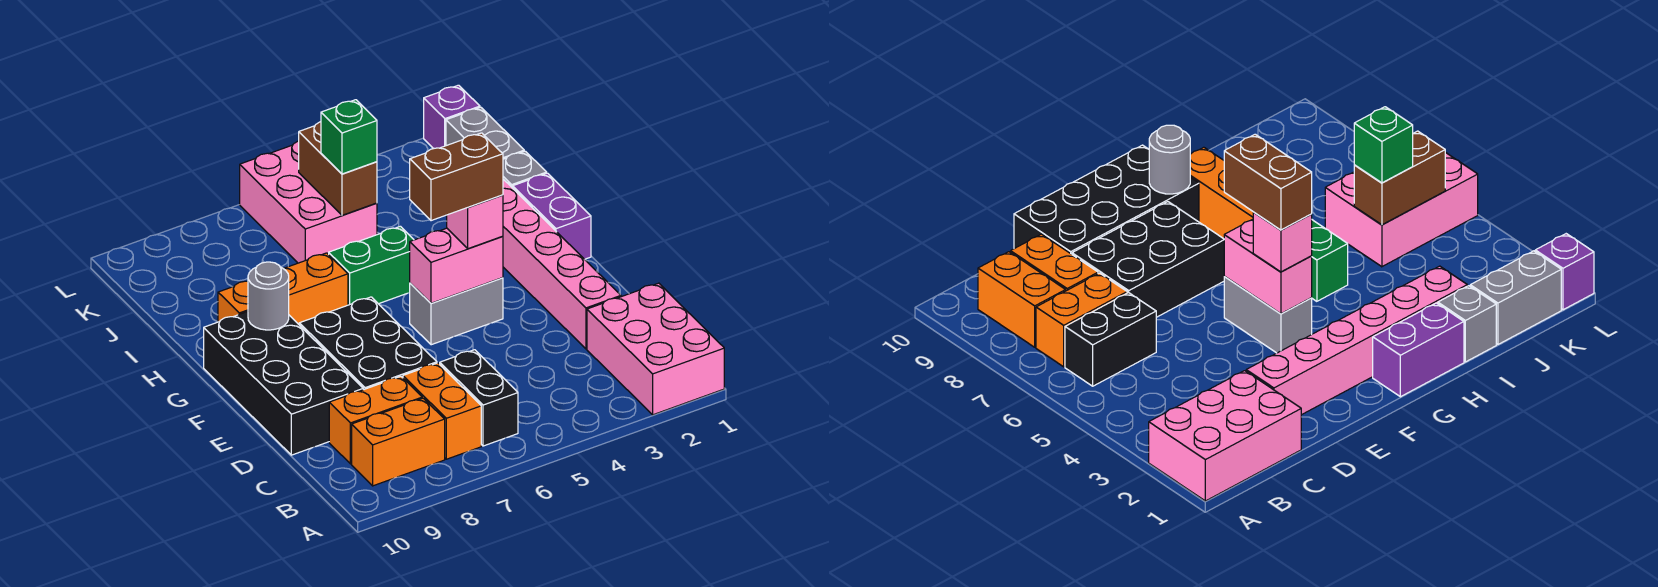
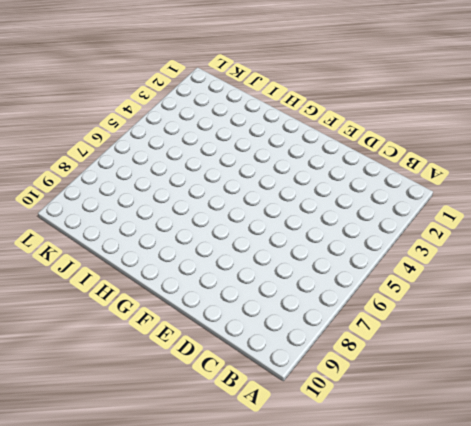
none -> pink 2x3 brick [587,283,724,415]
none -> black 1x2 brick [440,350,518,446]
none -> orange 1x2 brick [403,363,481,459]

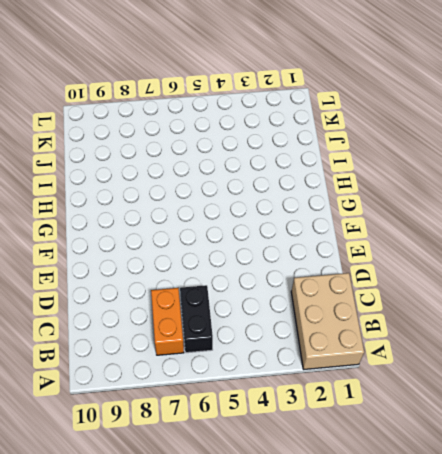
tan 2x3 brick [291,273,364,369] -> pink 2x3 brick [587,283,724,415]
none -> orange 1x2 brick [352,398,445,486]
none -> orange 1x2 brick [329,376,422,464]
none -> pink 1x6 brick [503,179,621,349]

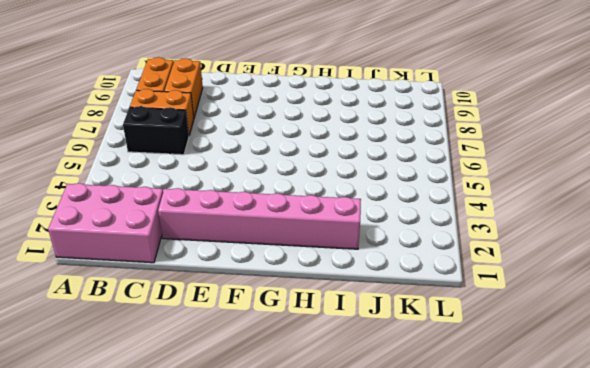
none -> black 2x3 brick [299,297,437,390]
none -> black 2x4 brick [204,312,363,455]
none -> grey 1x2 brick [410,278,503,345]

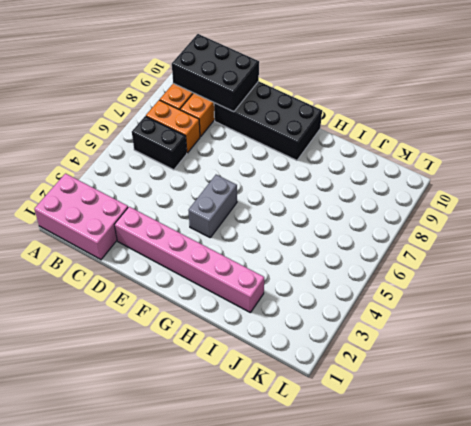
black 2x3 brick [172,34,259,112] -> black 2x3 brick moved to [299,297,437,390]
none -> purple 1x2 brick [513,173,591,259]
none -> green 1x2 brick [329,226,414,305]
none -> orange 1x3 brick [218,253,348,324]

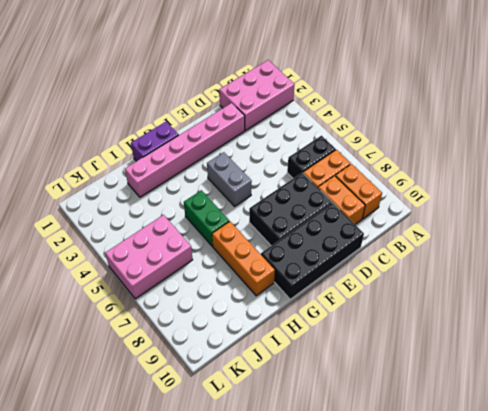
none -> grey 1x1 brick [503,151,547,188]
none -> grey 1x2 brick [446,107,524,159]
none -> purple 1x1 brick [424,85,480,149]

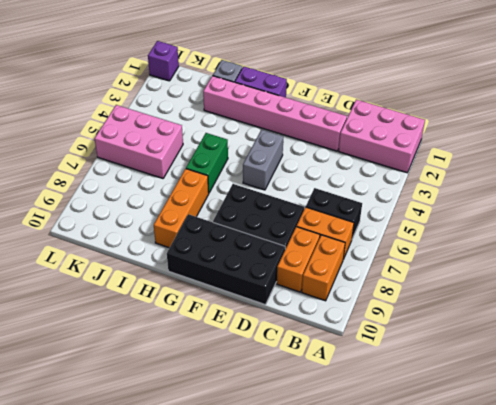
none -> grey 1x2 brick [446,107,524,159]
none -> pink 1x2 brick [410,228,503,303]
none -> grey 1x1 round brick [248,262,289,330]

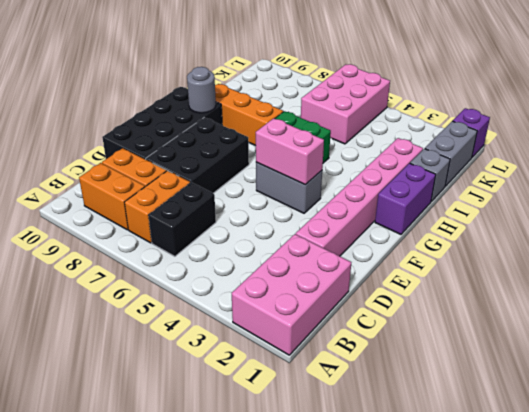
none -> brown 1x2 brick [299,122,377,215]
none -> pink 1x1 brick [447,195,503,249]
none -> green 1x1 brick [321,100,377,174]

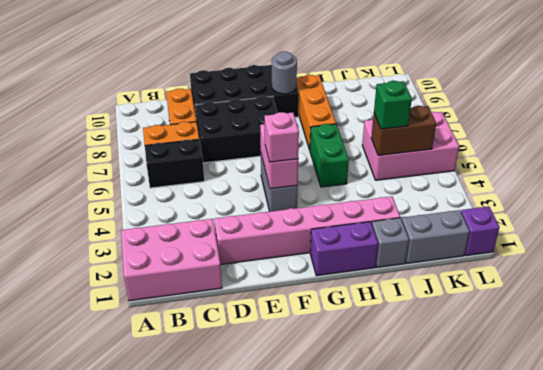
none -> orange 1x2 brick [352,398,445,486]
none -> brown 1x2 brick [410,133,503,221]

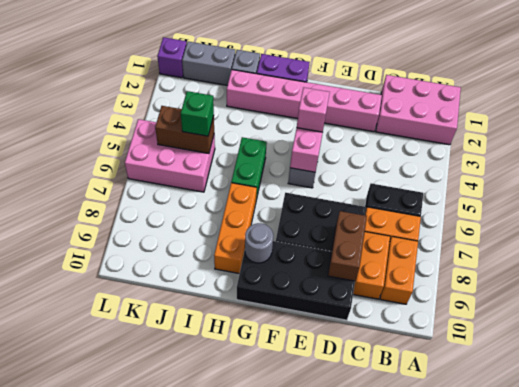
brown 1x2 brick [328,211,367,281] -> brown 1x2 brick moved to [410,133,503,221]

